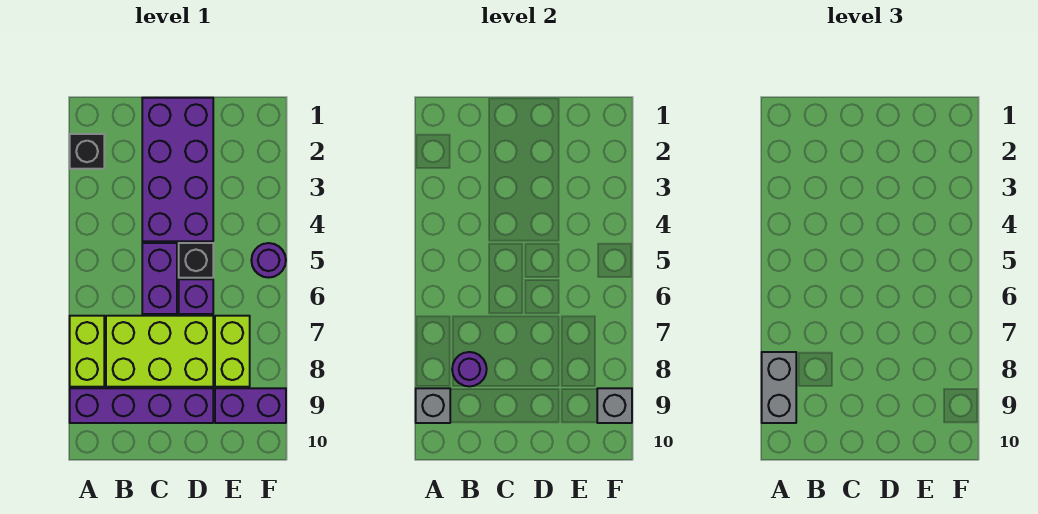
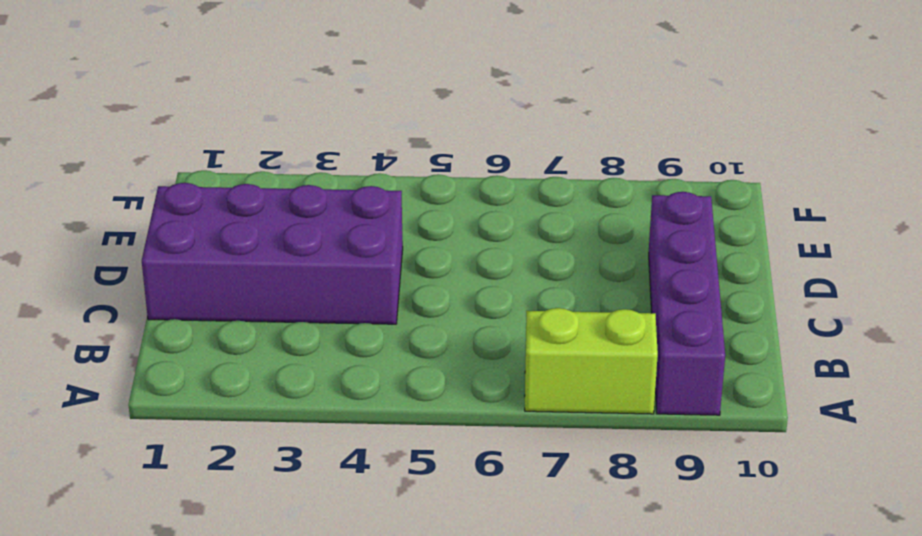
none -> black 1x1 brick [70,134,104,169]
none -> lime 2x3 brick [106,316,213,387]
none -> purple 1x2 brick [142,243,177,314]

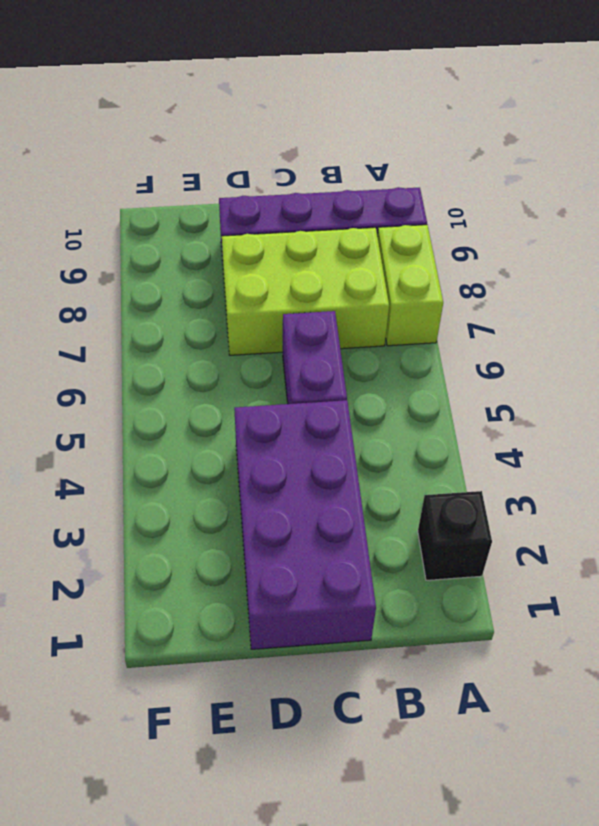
none -> black 1x1 brick [179,243,213,278]
none -> purple 1x1 brick [179,279,213,314]
none -> lime 1x2 brick [215,316,250,387]

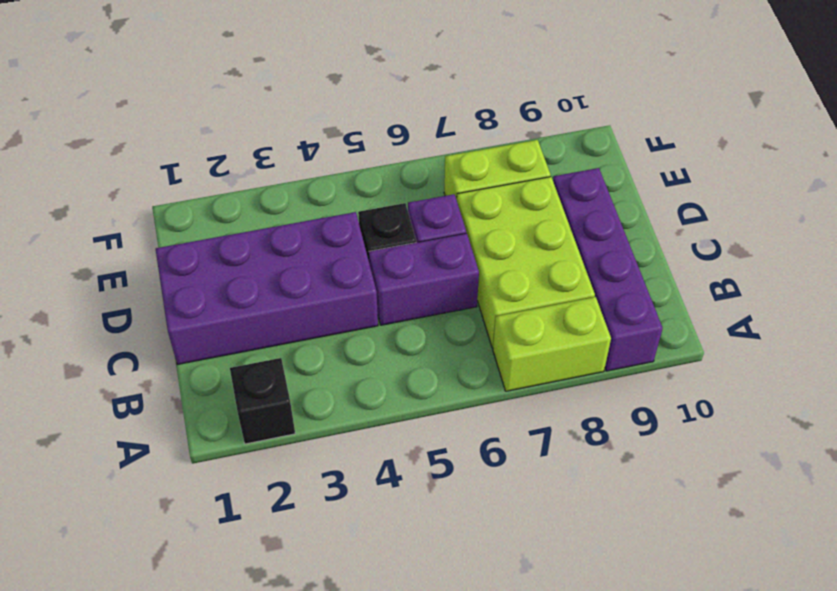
none -> purple 1x2 brick [215,388,286,423]
none -> purple 1x1 round brick [251,243,286,278]
none -> grey 1x1 brick [416,388,450,423]

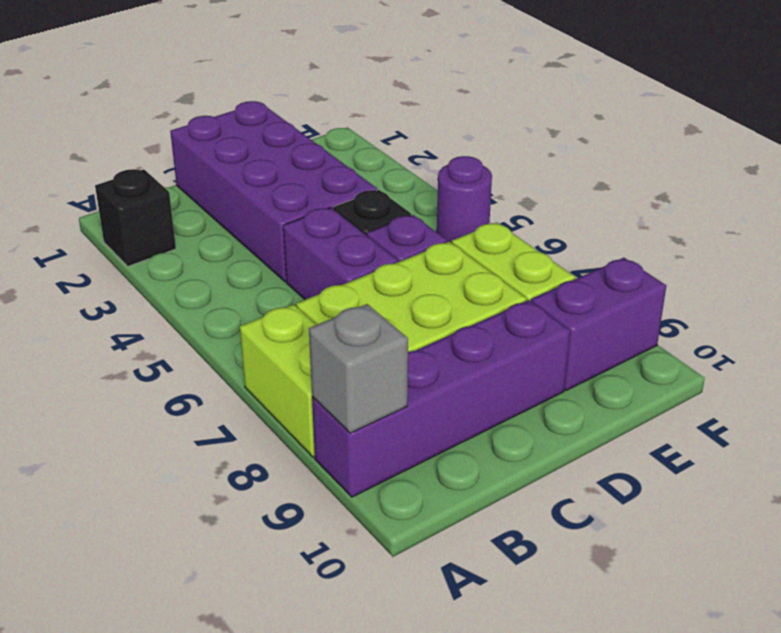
none -> purple 1x1 round brick [452,352,487,387]
none -> grey 1x1 brick [597,388,632,423]
none -> grey 1x2 brick [762,352,796,423]

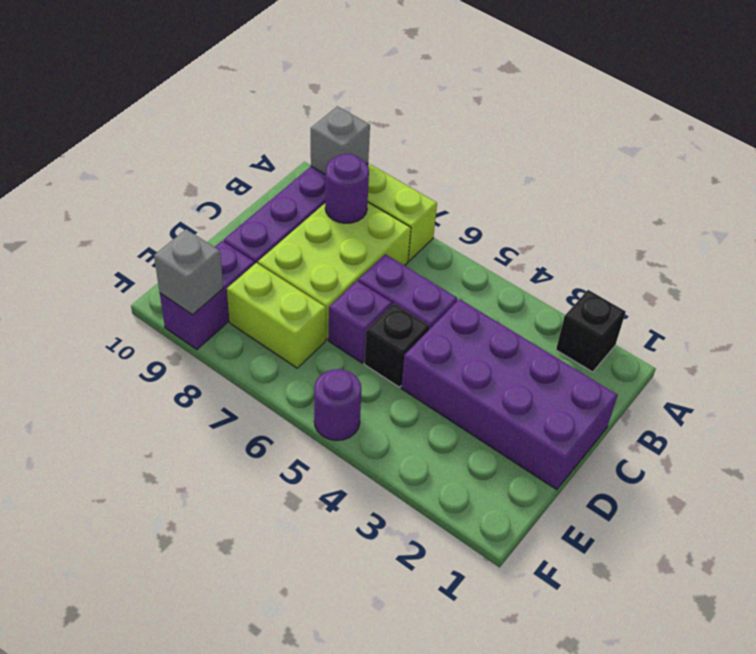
none -> grey 1x2 brick [762,352,796,423]

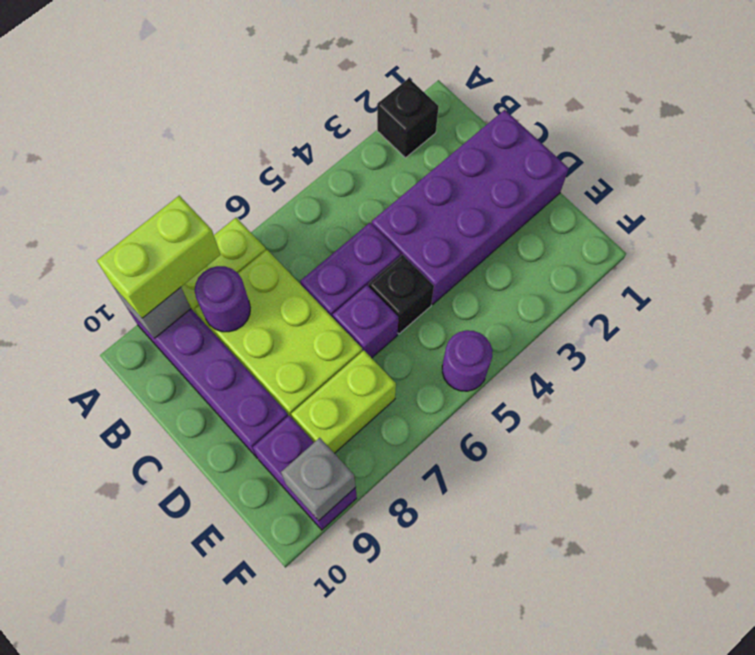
lime 1x2 brick [97,196,220,318] -> grey 1x2 brick [762,352,796,423]

